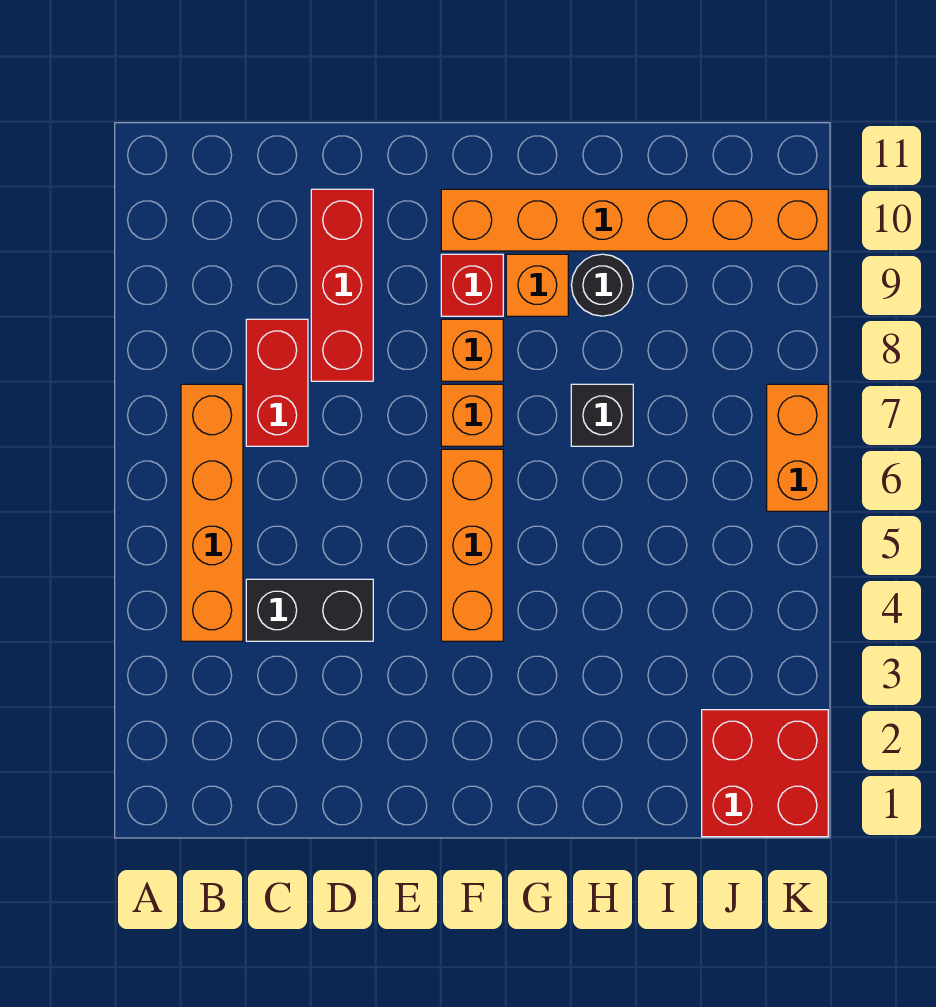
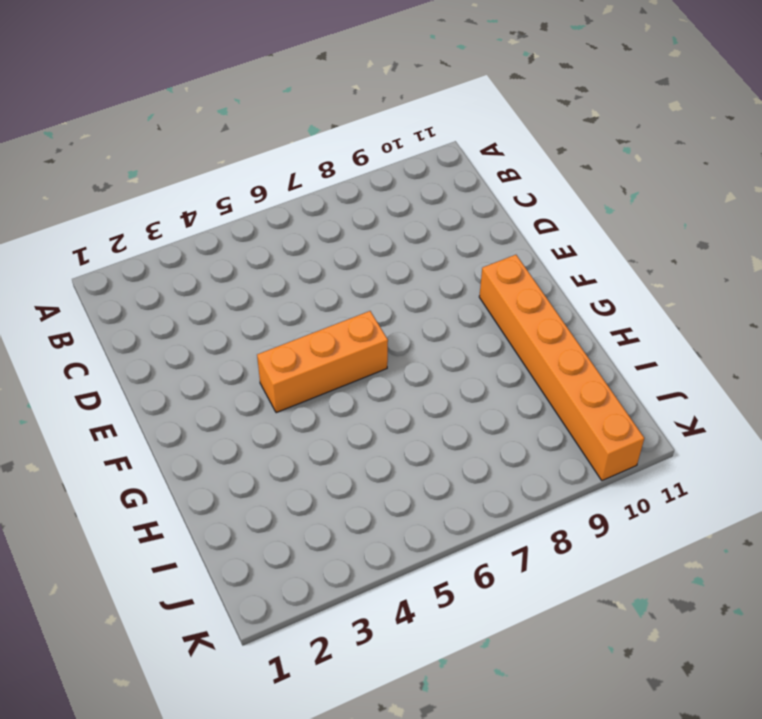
none -> orange 1x4 brick [181,384,243,641]
none -> black 1x2 brick [246,579,373,641]
none -> red 1x2 brick [246,319,308,446]

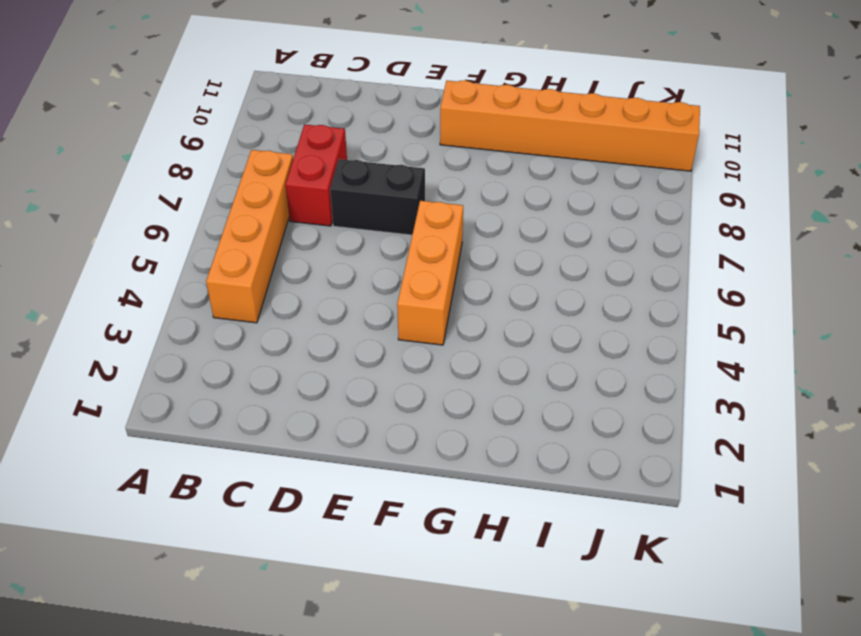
black 1x2 brick [330,159,425,235] -> black 1x2 brick moved to [246,579,373,641]
none -> red 1x3 brick [311,189,373,381]
none -> orange 1x1 brick [441,384,503,446]
none -> orange 1x1 brick [441,319,503,381]

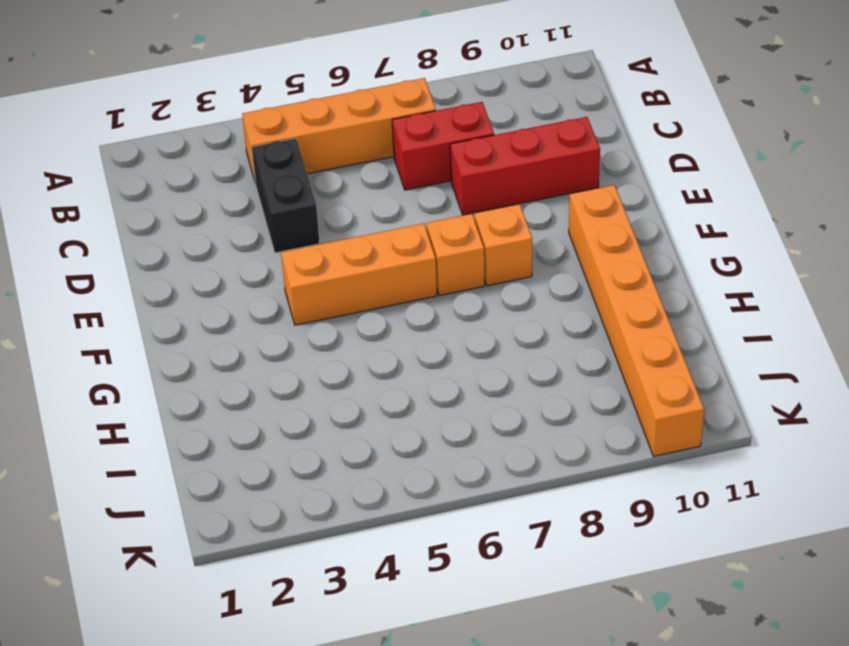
none -> red 1x1 brick [441,254,503,316]
none -> orange 1x1 brick [506,254,568,316]
none -> black 1x1 brick [571,384,633,446]

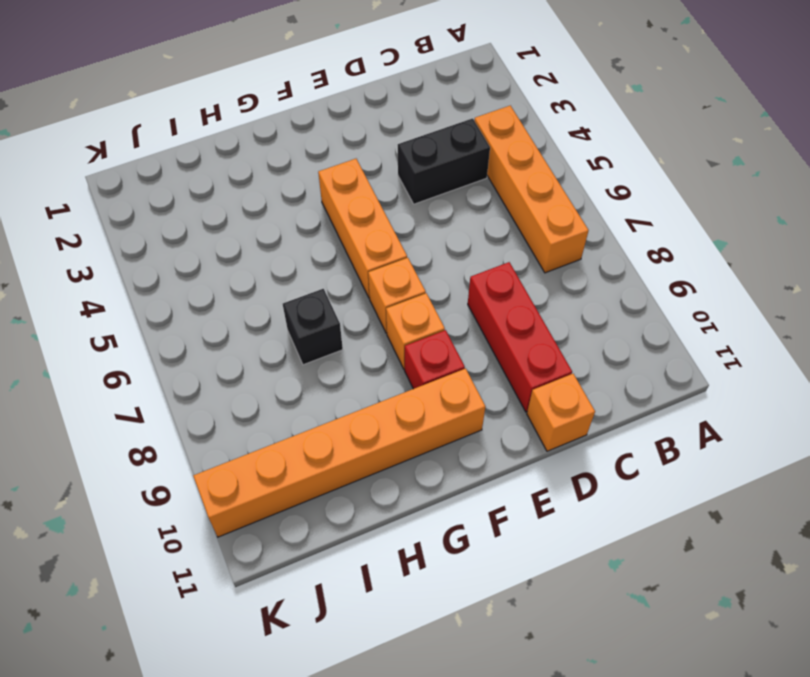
orange 1x1 brick [527,374,595,451] -> orange 1x1 brick moved to [506,254,568,316]
none -> red 1x2 brick [246,319,308,446]
none -> black 1x1 round brick [571,254,633,316]
none -> red 2x2 brick [702,710,828,837]

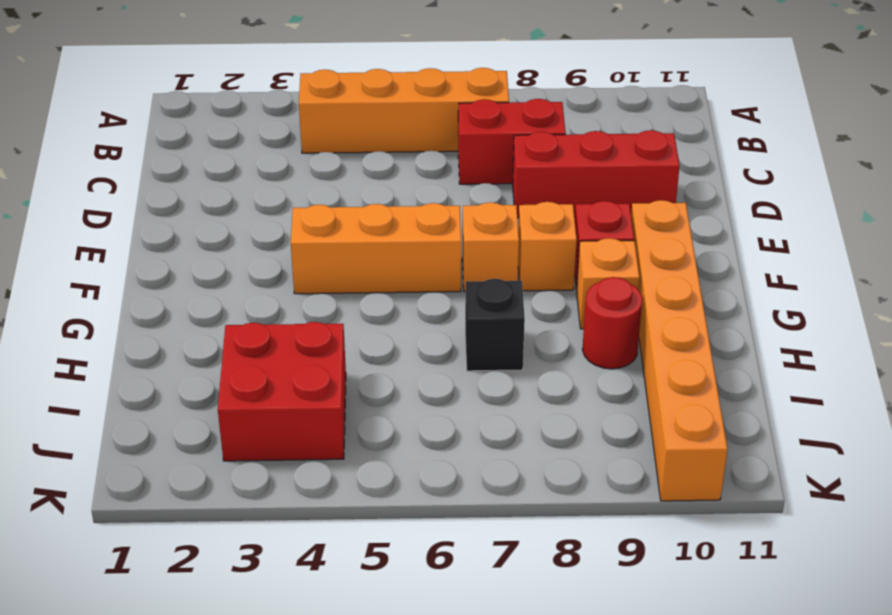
red 1x1 round brick [582,277,642,369] -> black 1x1 round brick [571,254,633,316]
red 2x2 brick [218,322,346,461] -> red 2x2 brick moved to [702,710,828,837]
none -> black 1x2 brick [246,579,373,641]
none -> orange 1x2 brick [767,384,828,511]

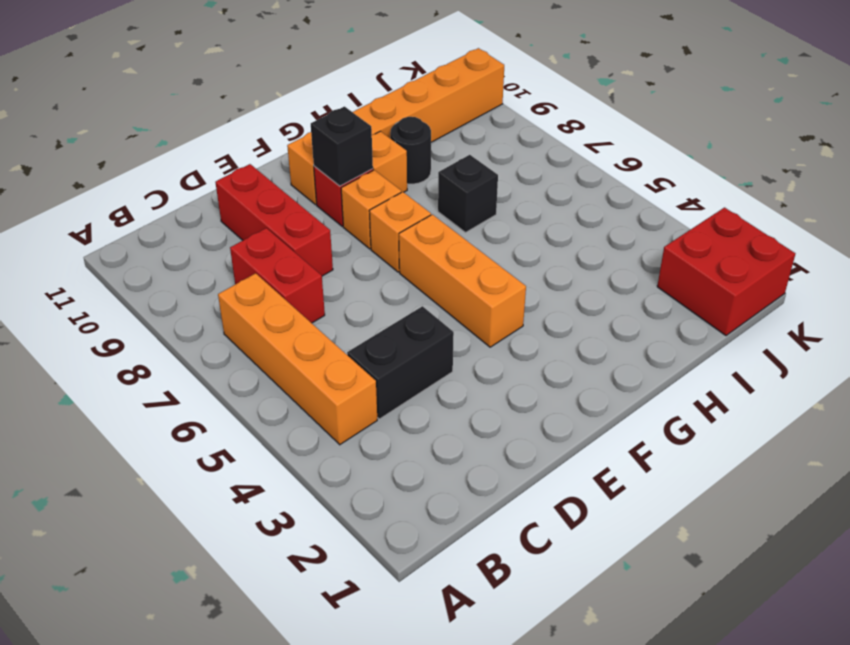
black 1x1 brick [311,107,373,186] -> none
none -> orange 1x2 brick [767,384,828,511]

